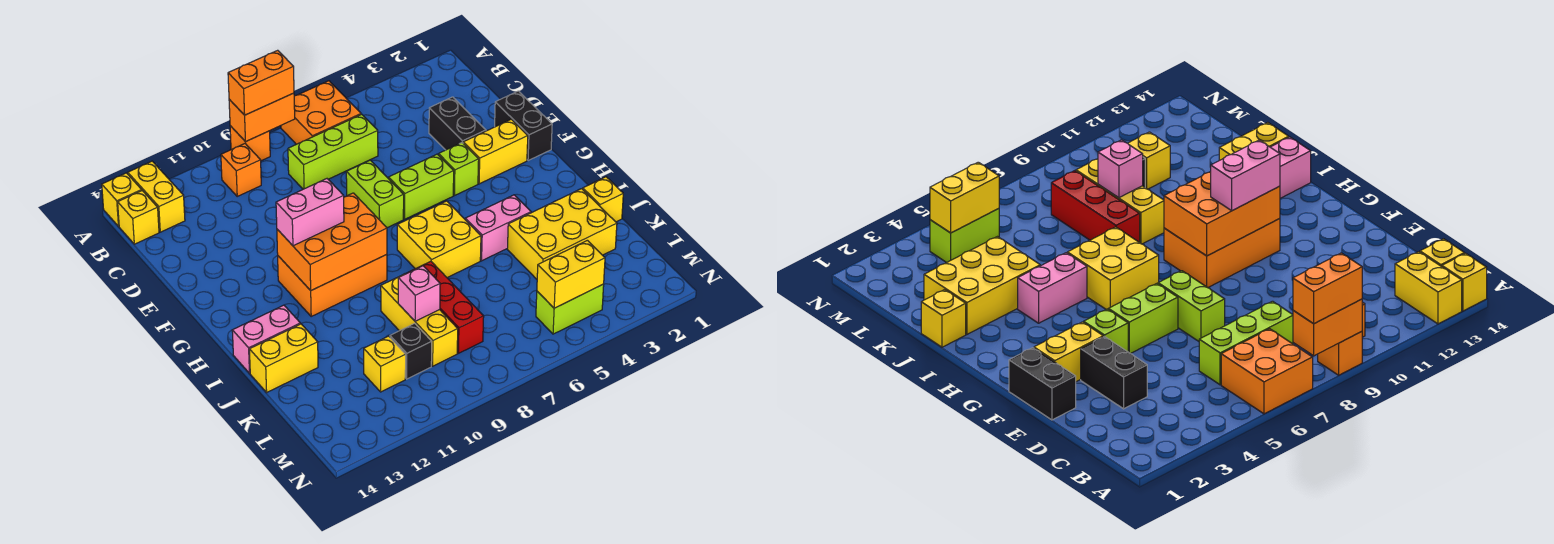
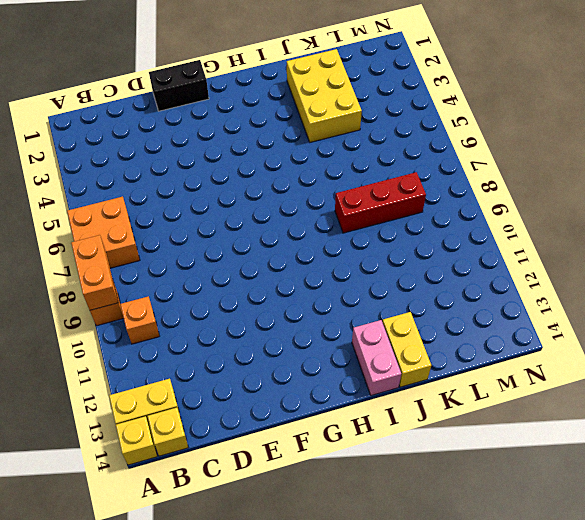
none -> lime 1x3 brick [288,114,378,189]
none -> black 1x2 brick [429,97,486,150]
none -> lime 1x2 brick [346,160,404,228]
none -> yellow 1x2 brick [463,119,528,184]

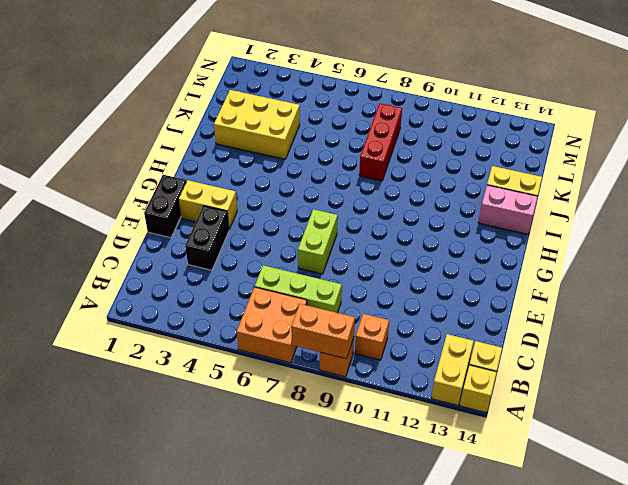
none -> lime 1x1 brick [439,143,479,196]
none -> lime 1x2 brick [389,154,454,219]
none -> orange 2x3 brick [278,255,387,316]
none -> yellow 2x2 brick [397,201,481,278]

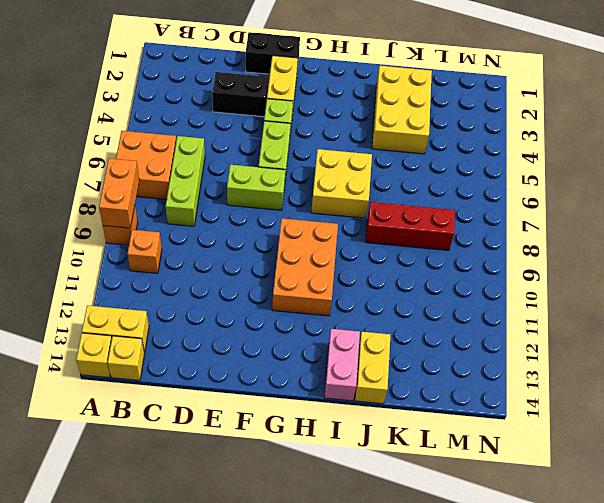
none -> pink 1x2 brick [465,195,531,261]
none -> yellow 1x1 brick [583,177,623,222]
none -> yellow 1x3 brick [381,274,458,366]
none -> black 1x1 brick [390,323,432,379]

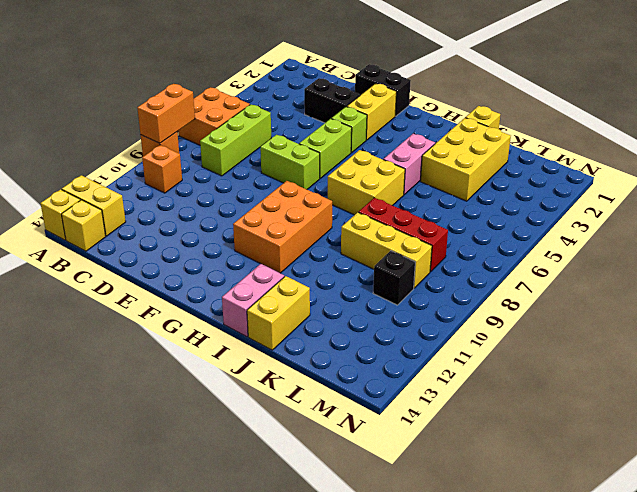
none -> yellow 1x1 brick [364,336,406,392]
none -> lime 1x2 brick [536,284,604,334]
none -> orange 2x3 brick [277,193,387,290]
none -> pink 1x1 brick [398,266,440,321]

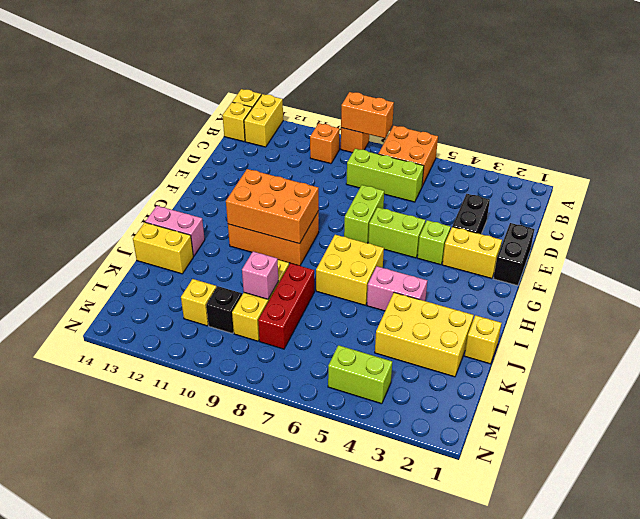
none -> yellow 1x2 brick [537,240,605,308]
none -> orange 1x2 brick [228,50,294,115]
none -> pink 1x2 brick [276,179,344,246]

